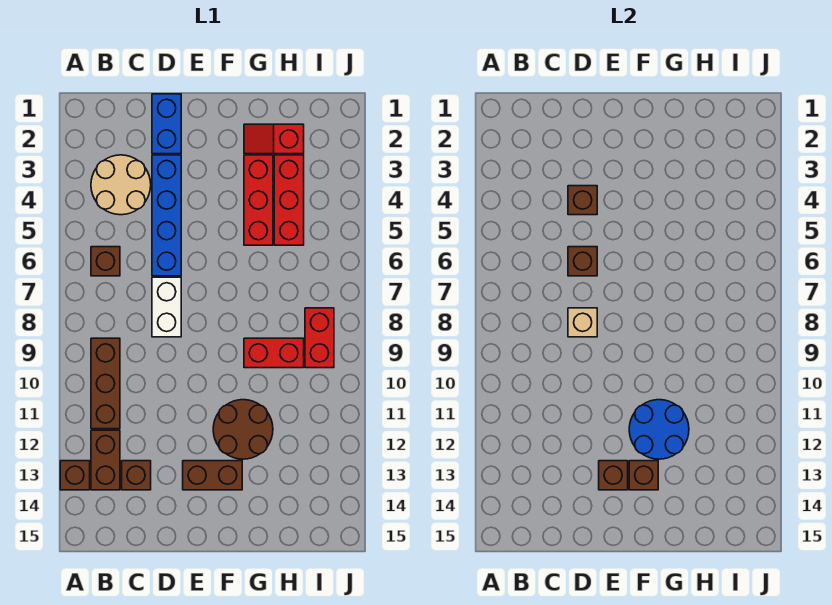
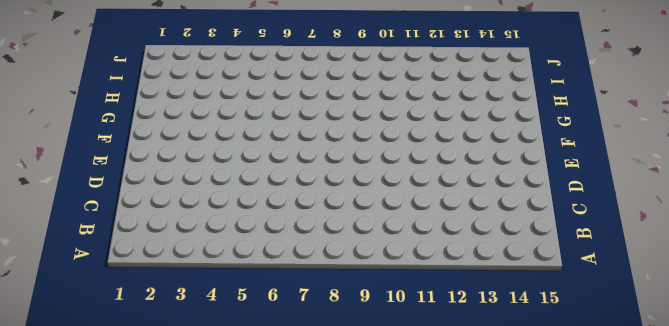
none -> brown 1x1 brick [60,461,90,490]
none -> tan 2x2 round brick [91,155,151,215]
none -> brown 1x1 brick [91,247,120,276]

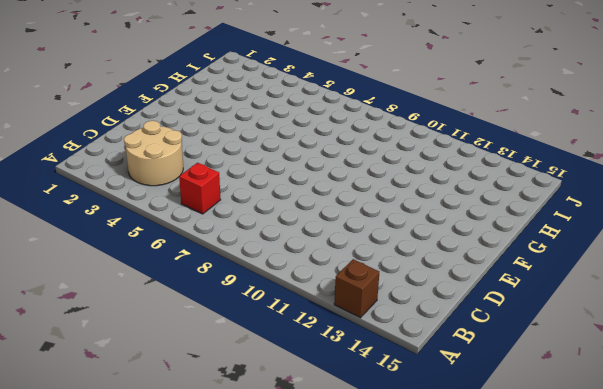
red 1x1 brick [179,163,220,214] -> brown 1x1 brick [91,247,120,276]
none -> brown 1x3 brick [91,338,120,429]
none -> brown 1x2 brick [91,430,120,490]
none -> brown 1x1 brick [122,461,151,490]

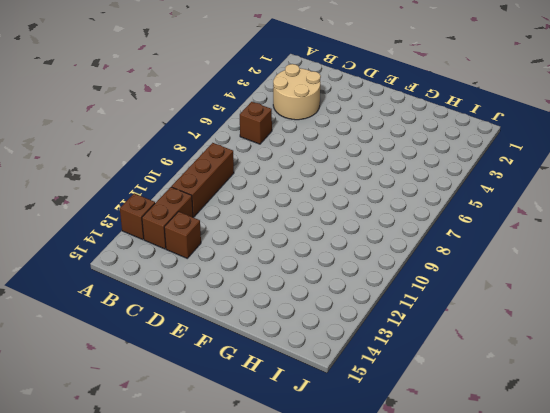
none -> blue 1x2 brick [152,94,181,154]
none -> blue 1x4 brick [152,155,181,276]
none -> white 1x2 brick [152,277,181,337]

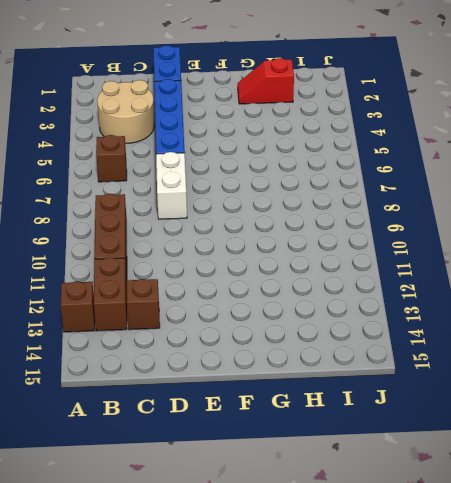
none -> brown 1x2 brick [183,461,242,490]
none -> brown 2x2 round brick [213,400,273,459]
none -> red 1x3 brick [244,155,273,245]

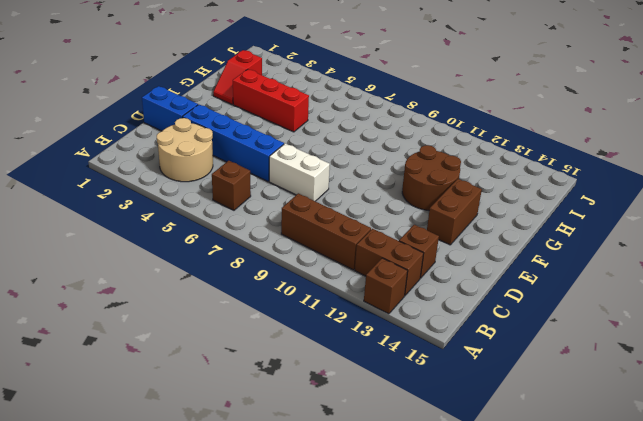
none -> red 1x2 brick [244,338,304,368]
none -> red 1x3 brick [274,155,304,245]
none -> red 1x2 brick [305,308,334,368]

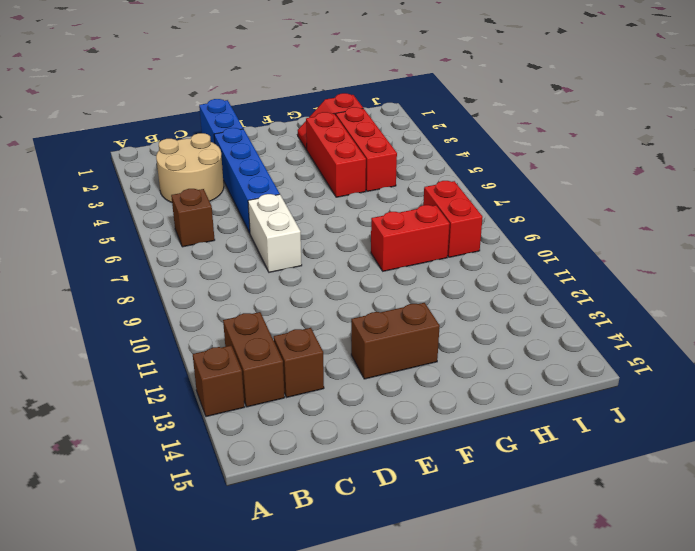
none -> brown 1x3 brick [91,338,120,429]
none -> brown 2x2 round brick [213,400,273,459]
none -> brown 1x1 brick [568,186,597,215]

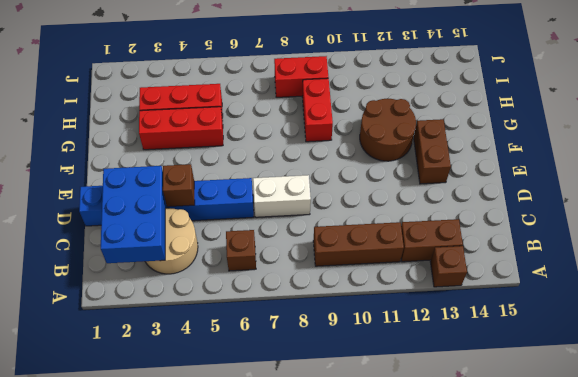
blue 2x3 brick [101,166,165,263] -> none
none -> brown 1x1 brick [122,461,151,490]
none -> red 1x2 slope [244,124,304,154]
none -> brown 1x1 brick [568,247,597,276]

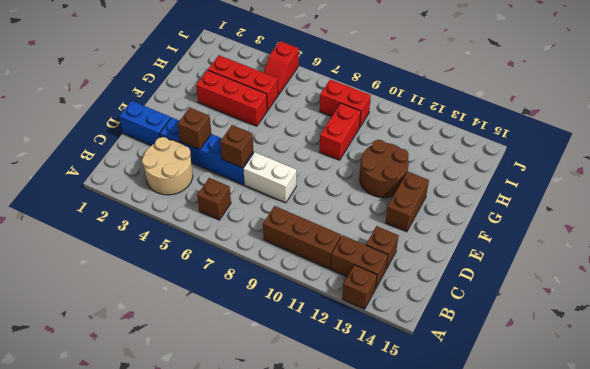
red 1x2 slope [264,41,299,95] -> red 1x2 slope moved to [244,124,304,154]
none -> tan 1x1 brick [568,308,597,337]
none -> brown 1x1 brick [599,461,628,490]
none -> blue 2x2 round brick [629,400,689,459]

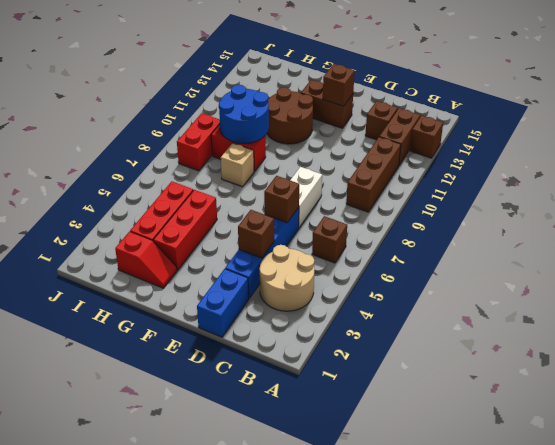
tan 1x1 brick [221,143,254,187] -> tan 1x1 brick moved to [568,308,597,337]
blue 2x2 round brick [219,85,269,144] -> blue 2x2 round brick moved to [629,400,689,459]
none -> brown 1x1 brick [629,461,658,490]

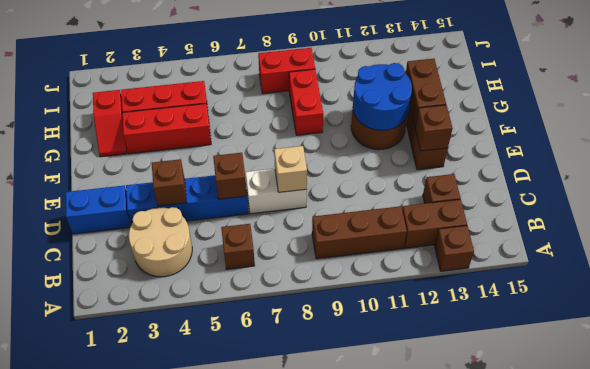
brown 1x2 brick [406,59,446,126] -> brown 1x1 brick [629,461,658,490]

